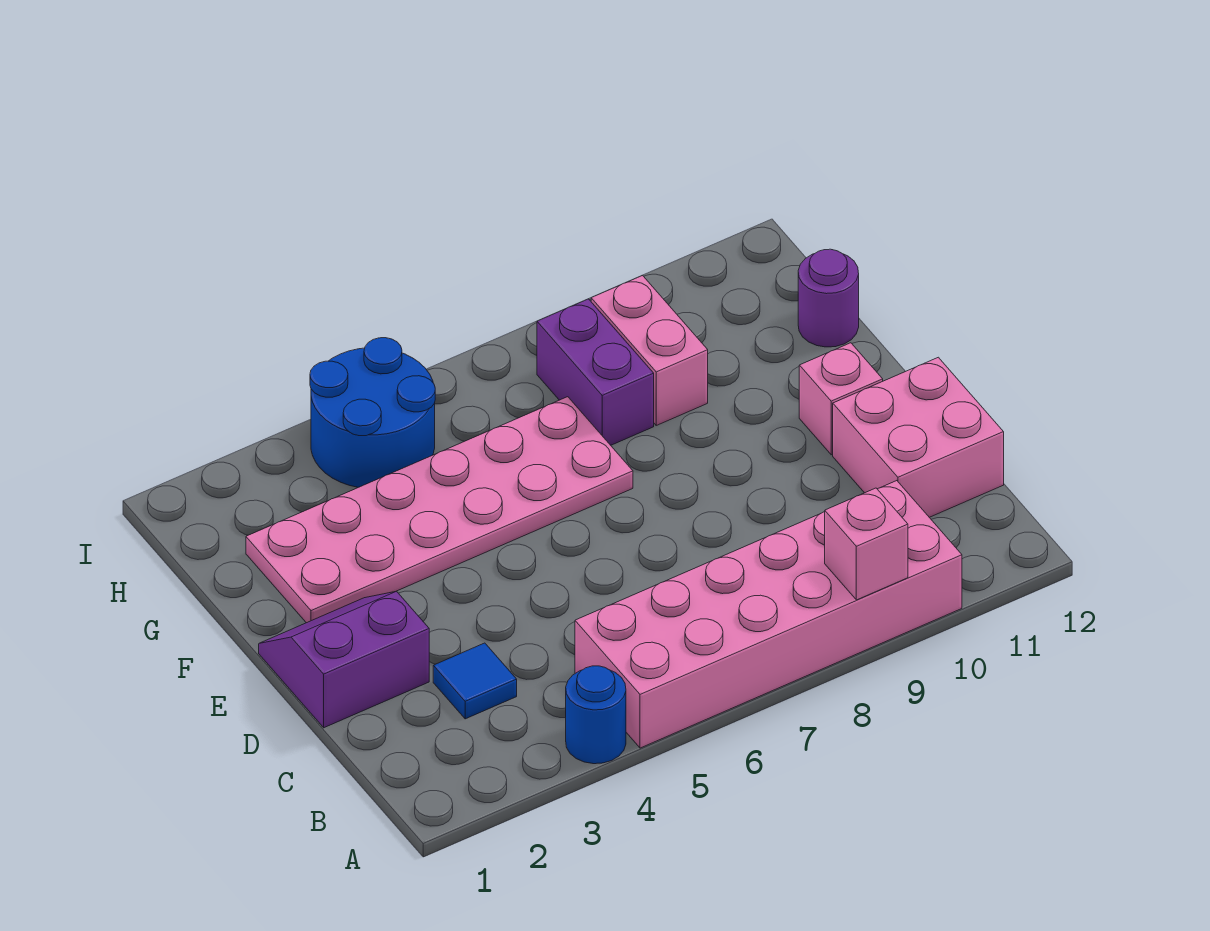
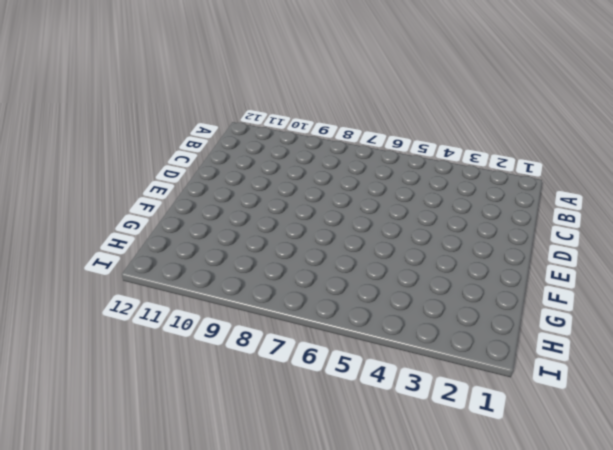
none -> blue 1x1 round brick [566,666,626,764]
none -> pink 2x6 brick [575,481,962,748]
none -> blue 1x1 tile [433,643,517,719]

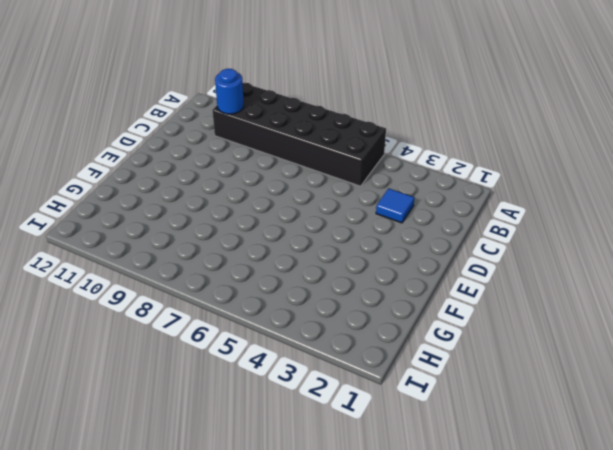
black 2x6 brick [212,83,386,186] -> pink 2x6 brick [575,481,962,748]
blue 1x1 round brick [215,69,244,114] -> blue 1x1 round brick moved to [566,666,626,764]
none -> pink 2x2 brick [833,357,1004,517]
none -> purple 2x2 slope [259,591,429,728]
none -> pink 1x1 brick [799,343,883,455]

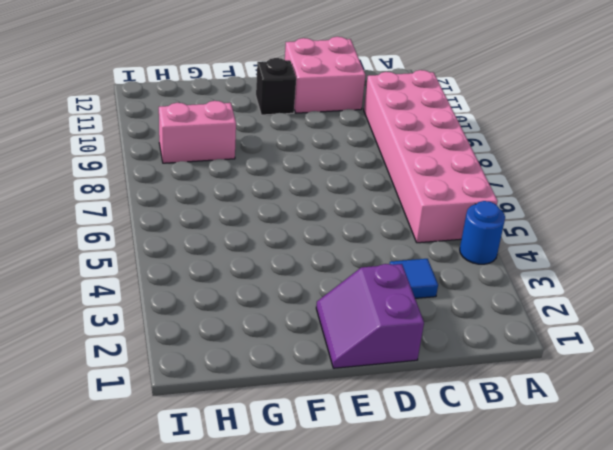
black 1x1 brick [256,58,296,115] -> pink 1x1 brick [799,343,883,455]
none -> pink 2x6 plate [246,397,633,623]
none -> purple 1x2 brick [537,299,654,445]
none -> purple 1x1 round brick [798,249,859,347]

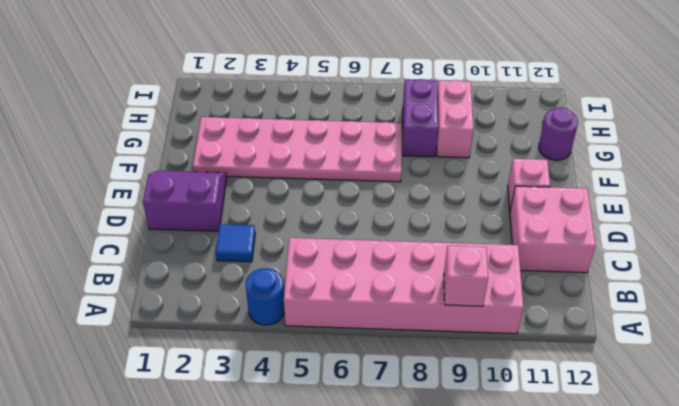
none -> blue 2x2 round brick [310,338,435,487]

